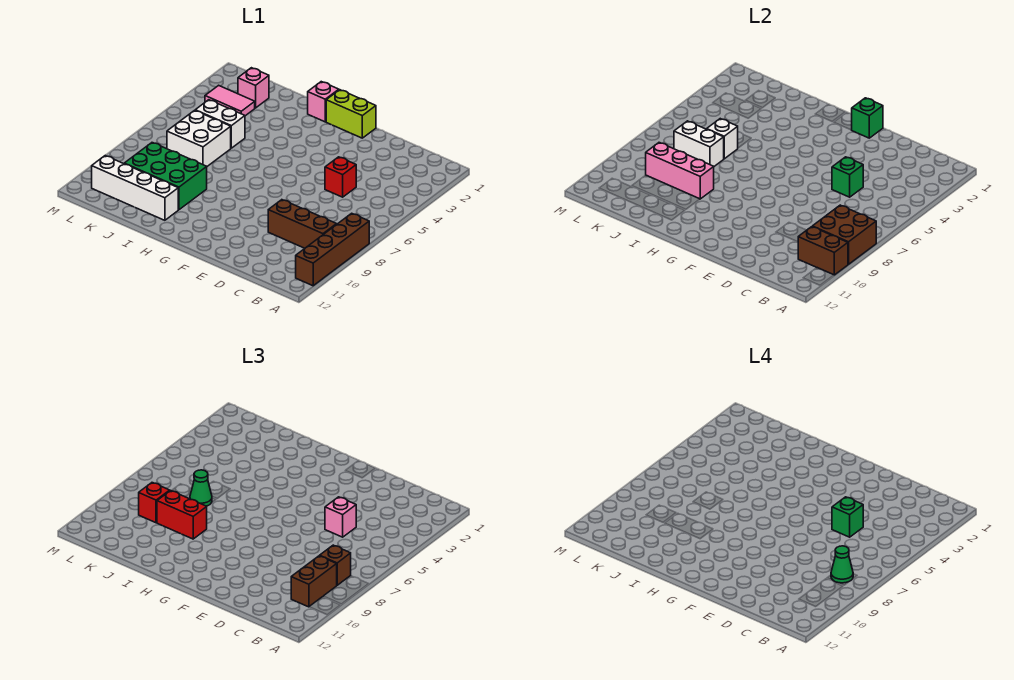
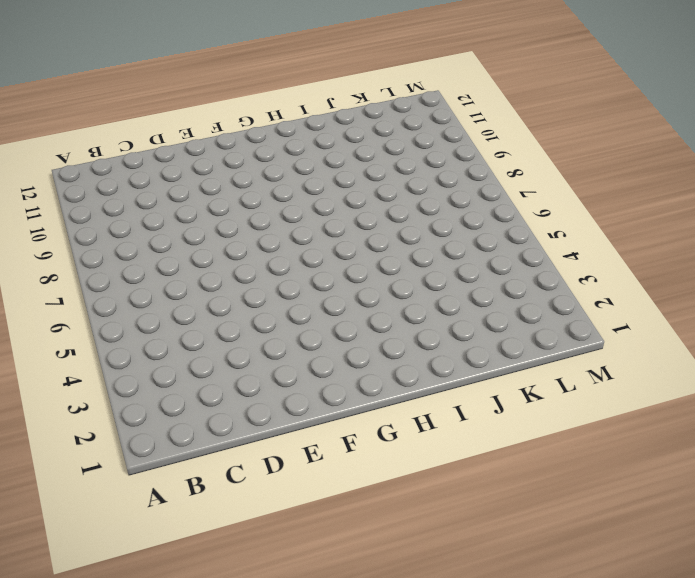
none -> brown 1x4 brick [296,213,369,286]
none -> brown 1x3 brick [268,200,337,248]
none -> red 1x1 brick [325,157,356,197]

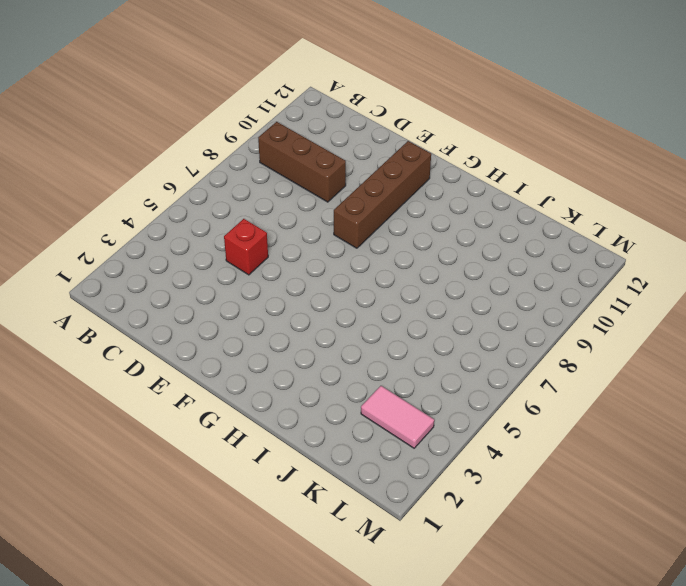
brown 1x4 brick [334,141,431,248] -> brown 1x4 brick moved to [296,213,369,286]
none -> lime 1x2 brick [326,90,376,138]
none -> pink 1x1 brick [308,82,339,122]
none -> green 2x3 brick [124,143,207,210]

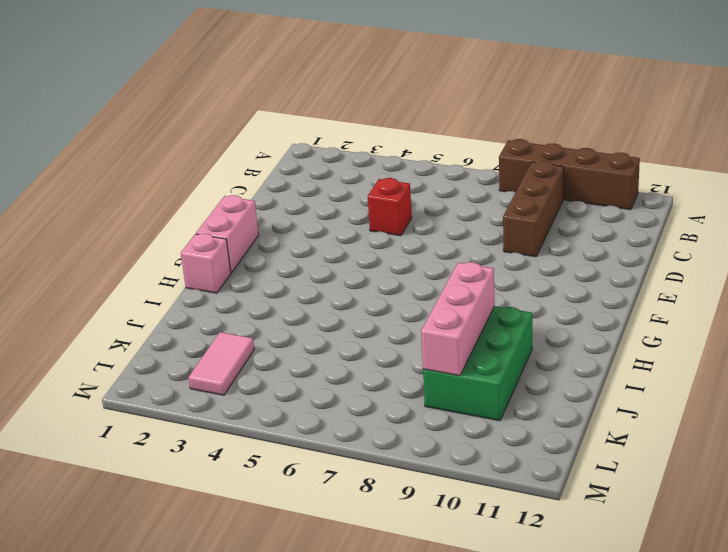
pink 1x2 brick [196,195,259,273] -> lime 1x2 brick [326,90,376,138]
none -> white 1x4 brick [92,155,178,220]
none -> white 1x2 brick [195,100,245,148]
none -> white 2x2 brick [167,110,231,166]

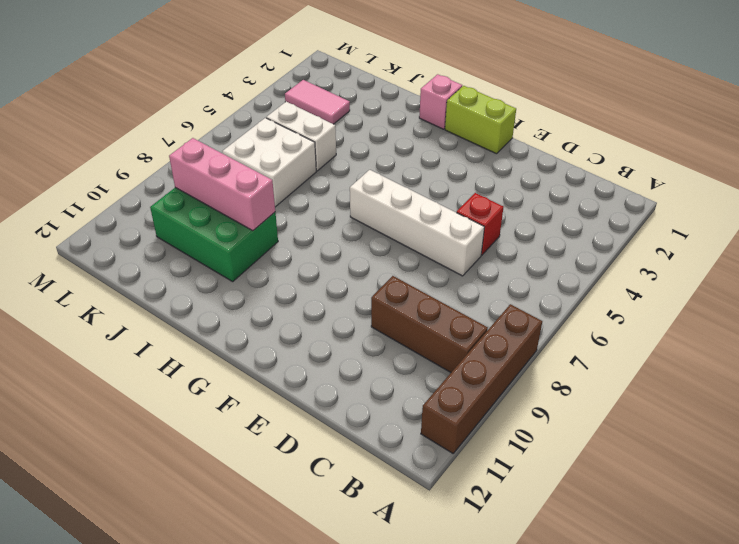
white 1x4 brick [350,170,484,276] -> white 1x4 brick moved to [92,155,178,220]
none -> pink 1x1 brick [238,68,269,108]
none -> brown 2x2 brick [812,205,876,264]
none -> brown 1x2 brick [798,227,848,275]

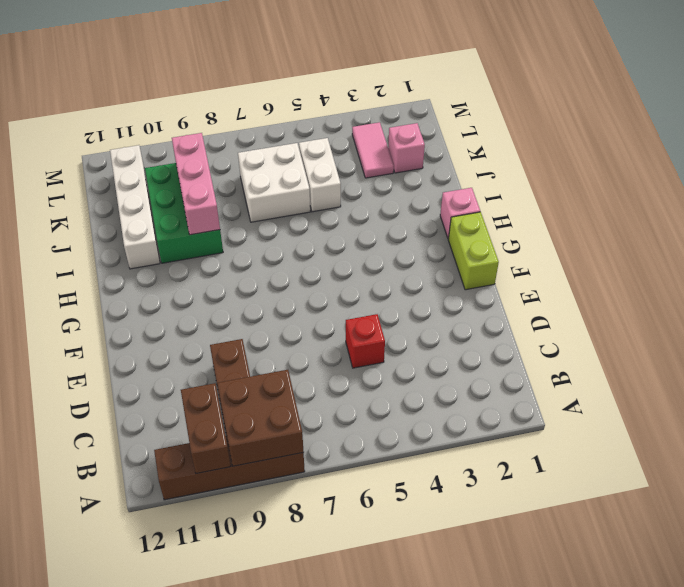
none -> green 1x1 brick [832,157,863,197]
none -> green 1x1 brick [852,98,883,138]
none -> white 1x1 brick [707,119,738,159]

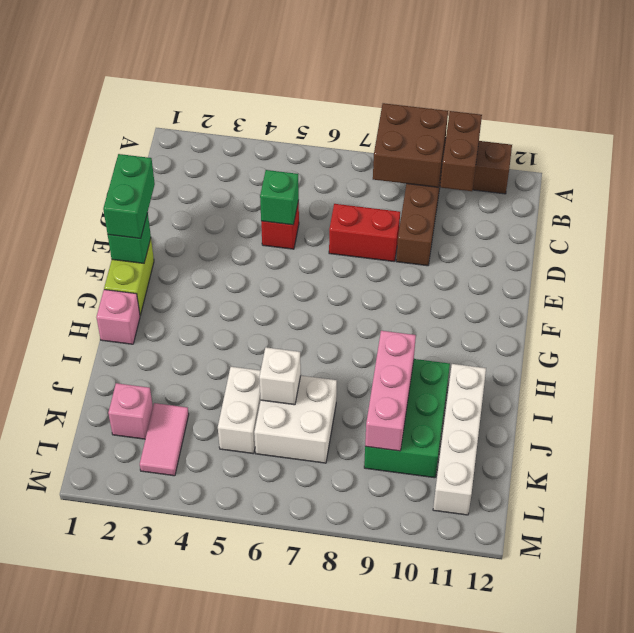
red 1x2 brick [329,204,400,261] -> red 1x2 brick turned to [157,491,207,539]
green 1x2 brick [103,154,155,238] -> none
none -> white 1x2 brick [674,121,724,166]
none -> brown 1x1 brick [320,545,351,585]
none -> brown 1x2 brick [291,556,337,607]

